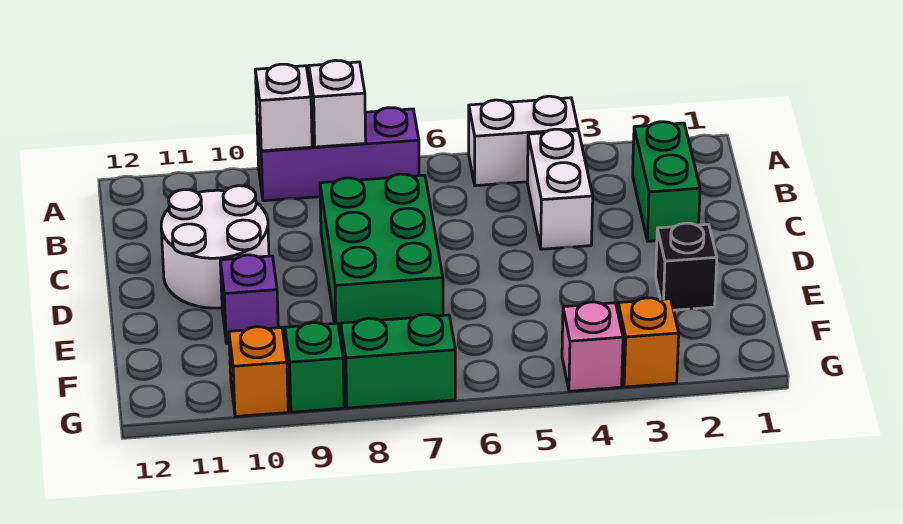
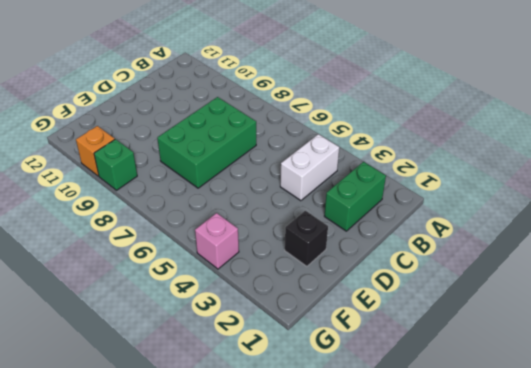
none -> white 1x2 brick [469,96,578,186]
none -> purple 1x3 brick [257,108,419,201]
none -> white 2x2 round brick [161,186,269,308]

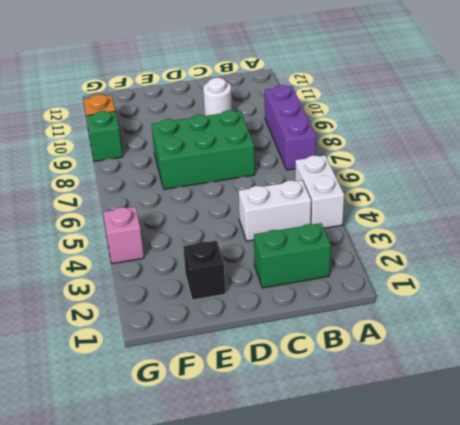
white 1x1 round brick [203,78,232,116] -> white 2x2 round brick [161,186,269,308]
none -> purple 1x1 brick [220,255,278,343]
none -> orange 1x1 brick [618,298,679,387]
none -> green 1x2 brick [341,314,455,408]

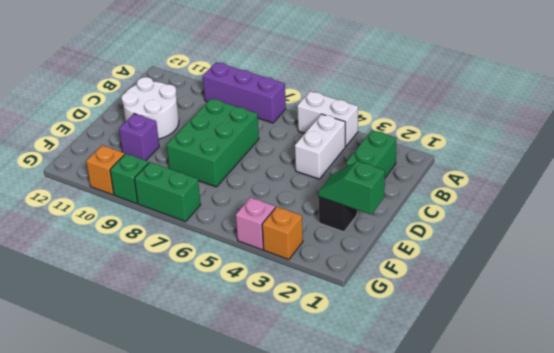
green 1x2 slope [318,161,385,214] -> none
none -> white 1x1 brick [309,60,366,147]
none -> white 1x1 brick [255,64,312,151]

